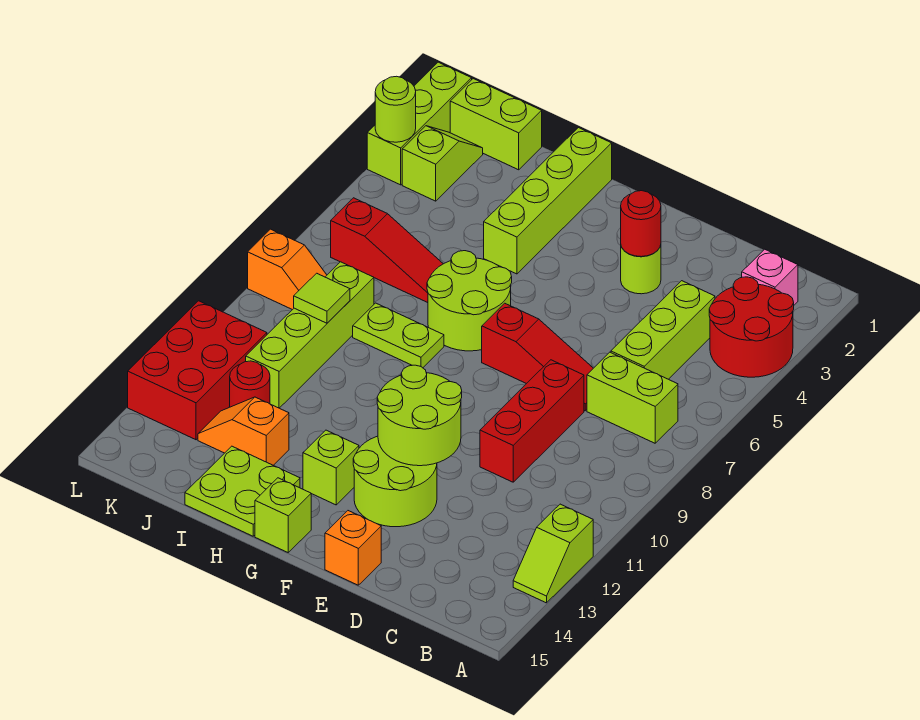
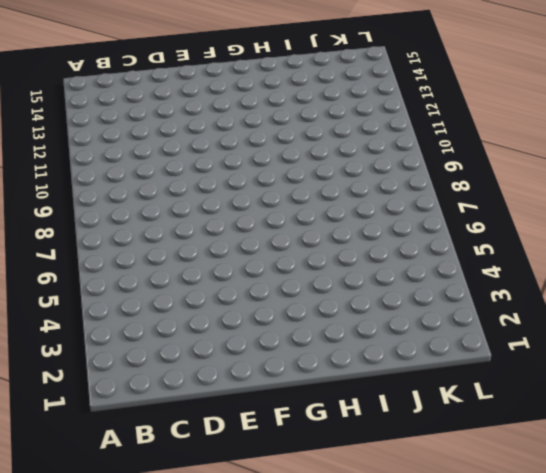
none -> red 2x2 round brick [709,277,794,377]
none -> lime 1x2 slope [513,504,593,603]
none -> pink 1x1 brick [742,249,798,305]

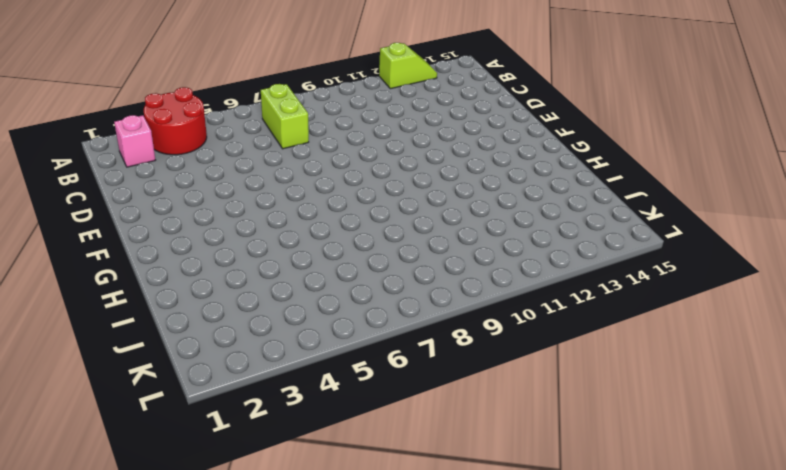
none -> lime 1x3 brick [611,281,715,379]
none -> red 1x3 slope [482,303,593,411]
none -> red 1x3 brick [480,360,584,482]

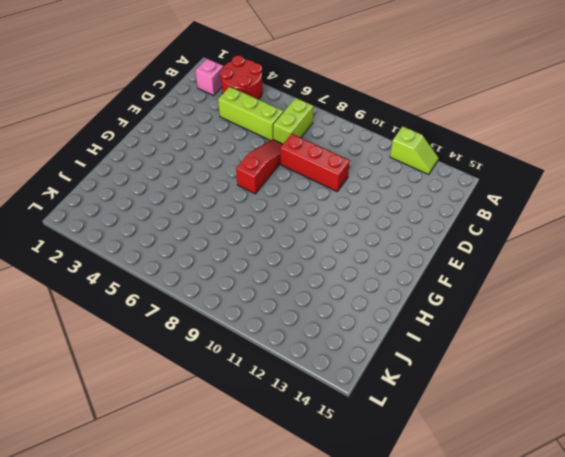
none -> lime 1x1 round brick [621,245,661,294]
none -> lime 2x2 round brick [353,436,437,527]
none -> orange 1x1 brick [325,511,381,585]

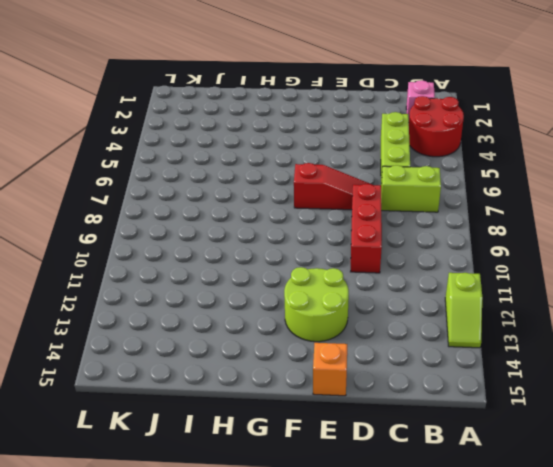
none -> lime 1x1 round brick [621,245,661,294]
none -> lime 2x2 round brick [427,251,512,351]
none -> lime 1x1 brick [303,430,359,505]

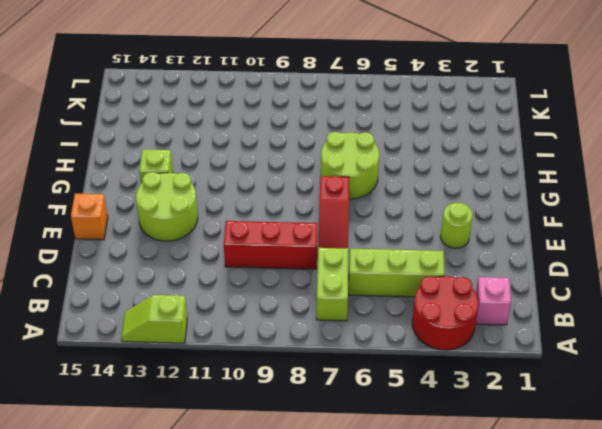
none -> lime 1x1 brick [255,478,311,552]
none -> lime 1x4 brick [484,128,612,274]
none -> lime 1x2 plate [353,303,444,368]

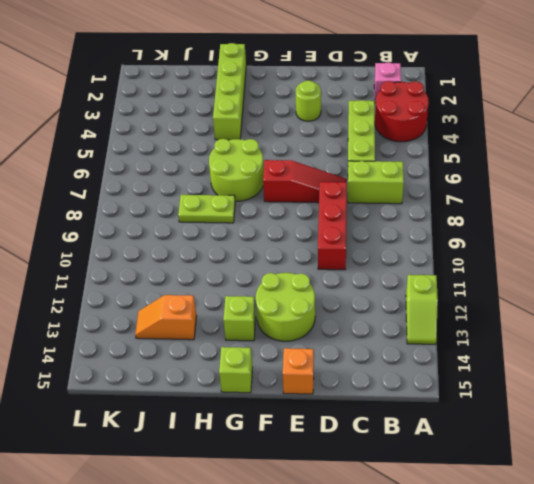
none -> lime 2x2 plate [185,446,300,536]
none -> red 1x3 slope [331,198,443,303]
none -> lime 1x2 brick [450,79,542,170]

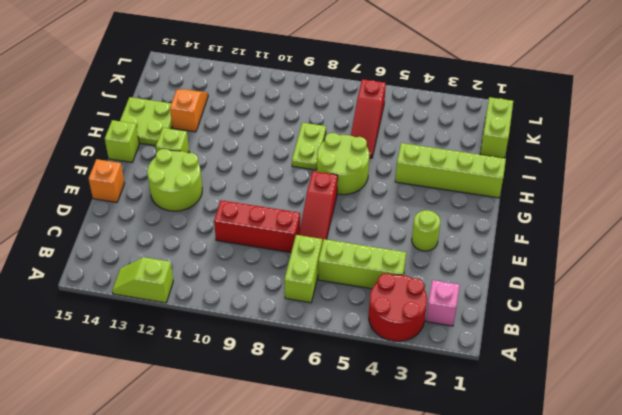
none -> lime 1x4 brick [246,262,374,408]
none -> red 1x1 round brick [230,361,270,407]
none -> lime 1x2 slope [402,126,483,201]

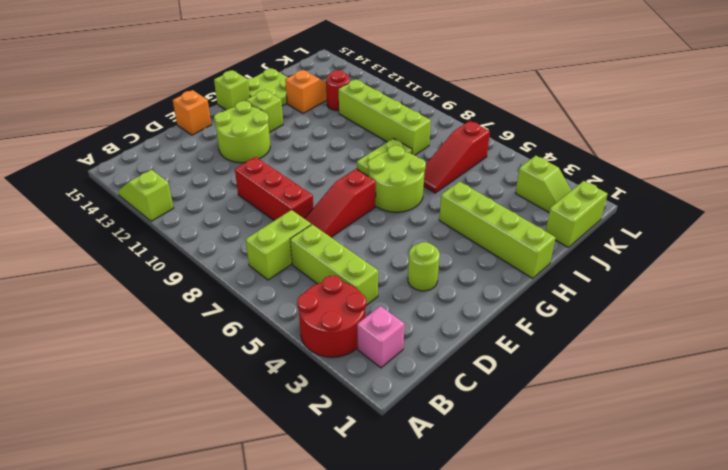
none -> orange 1x2 slope [248,229,327,310]
none -> red 2x3 brick [128,301,267,440]
none -> lime 1x3 brick [367,62,472,185]

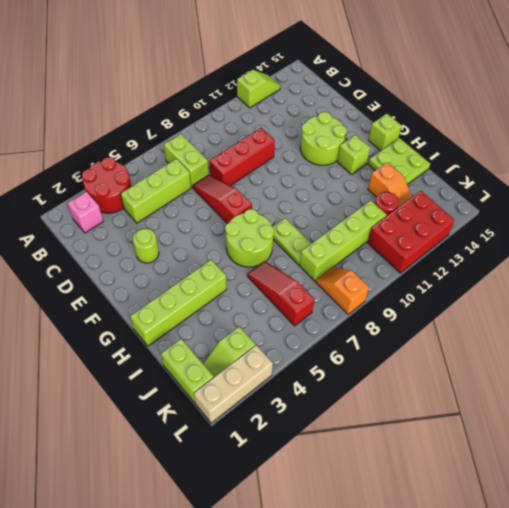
tan 1x3 brick [194,345,273,423] -> lime 1x3 brick [367,62,472,185]
none -> orange 1x1 brick [325,511,381,585]
none -> red 1x1 round brick [621,191,661,257]
none -> lime 2x2 round brick [377,365,462,466]

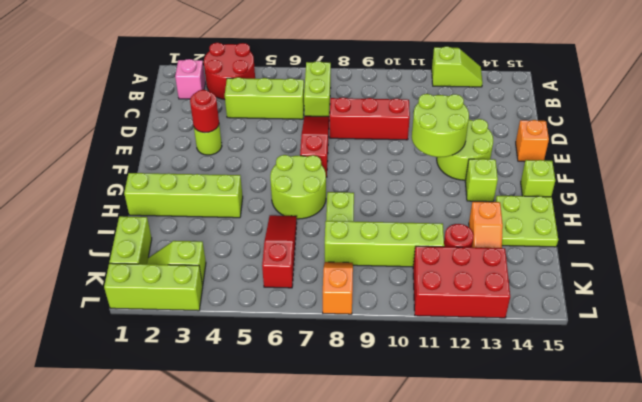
none -> lime 1x1 tile [294,273,350,323]
none -> lime 1x1 round brick [375,76,416,142]

